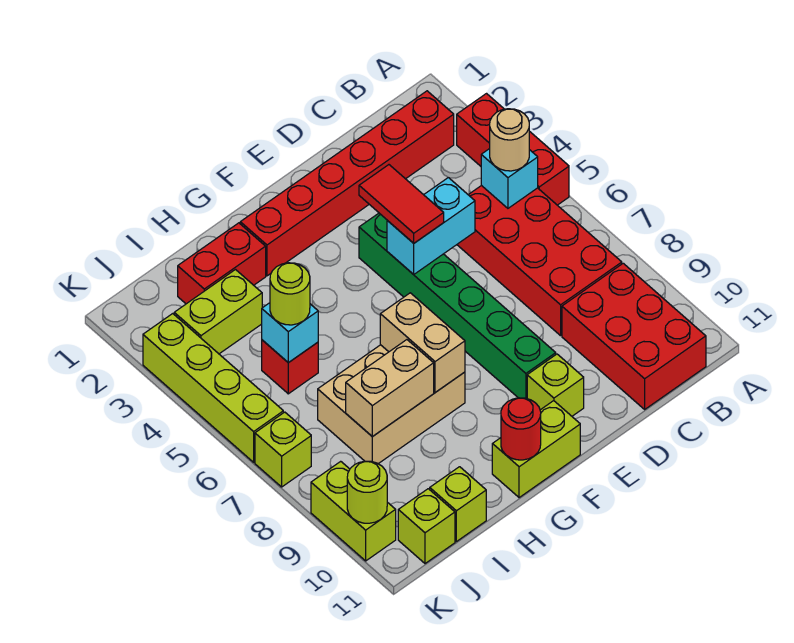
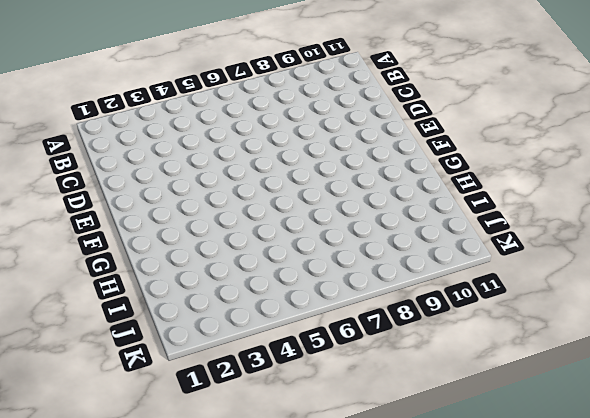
none -> red 1x3 brick [457,94,569,205]
none -> red 1x6 brick [240,91,454,276]
none -> red 2x4 brick [457,185,622,336]

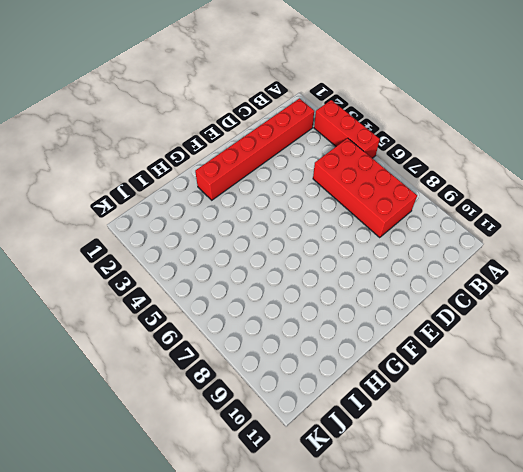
none -> red 2x3 brick [562,263,706,409]
none -> green 1x6 brick [359,213,556,399]
none -> lime 1x1 brick [527,354,584,416]

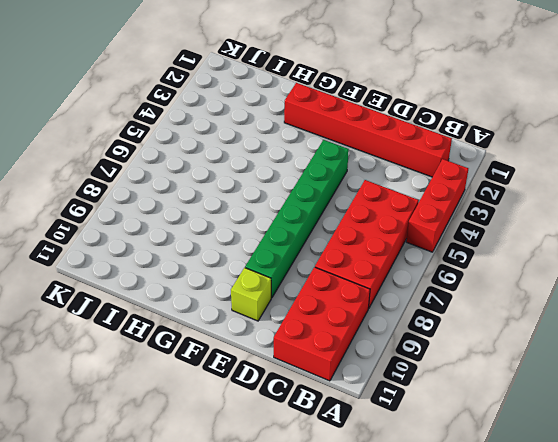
none -> lime 1x2 brick [492,401,580,498]
none -> tan 2x3 brick [318,345,465,464]
none -> red 1x2 brick [178,223,266,304]

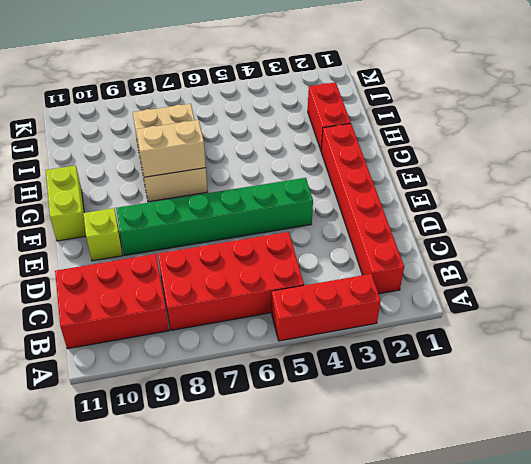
none -> lime 1x2 brick [174,270,262,354]
none -> red 1x1 brick [262,340,318,394]
none -> lime 1x1 brick [430,467,486,542]

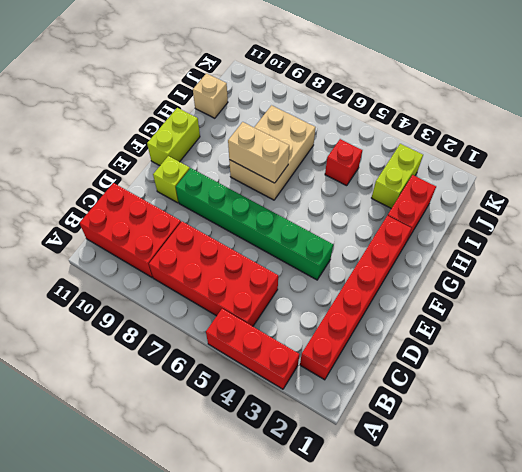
tan 1x1 brick [193,73,228,118] -> lime 1x1 brick [430,467,486,542]
none -> lime 1x1 brick [398,489,455,564]
none -> lime 1x4 brick [143,314,283,462]
none -> lime 1x1 brick [255,412,311,487]

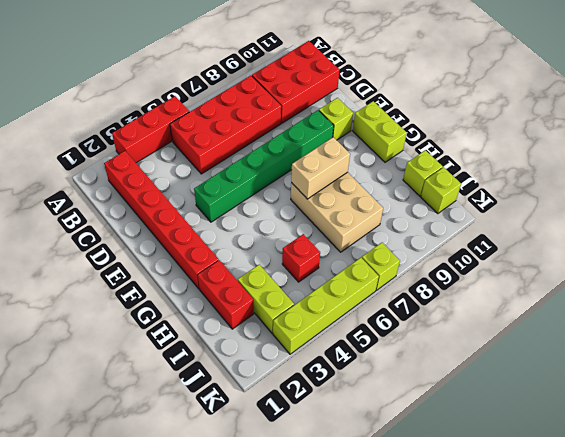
none -> lime 1x2 brick [311,461,396,561]
none -> cyan 1x1 brick [481,149,538,208]
none -> cyan 1x2 brick [387,178,475,274]

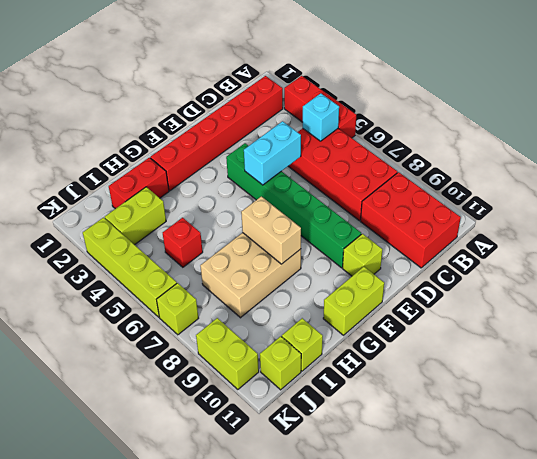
none -> red 1x1 round brick [501,398,541,460]
none -> tan 1x2 brick [346,340,434,437]
none -> cyan 1x1 brick [262,303,318,363]

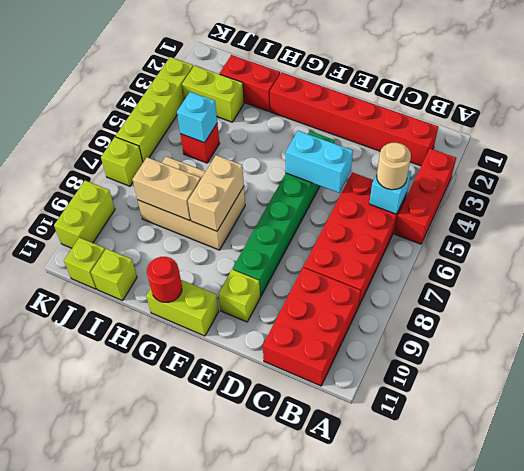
none -> lime 1x1 round brick [347,461,387,523]
none -> red 1x2 tile [359,165,444,243]
none -> lime 1x1 round brick [270,263,310,325]

